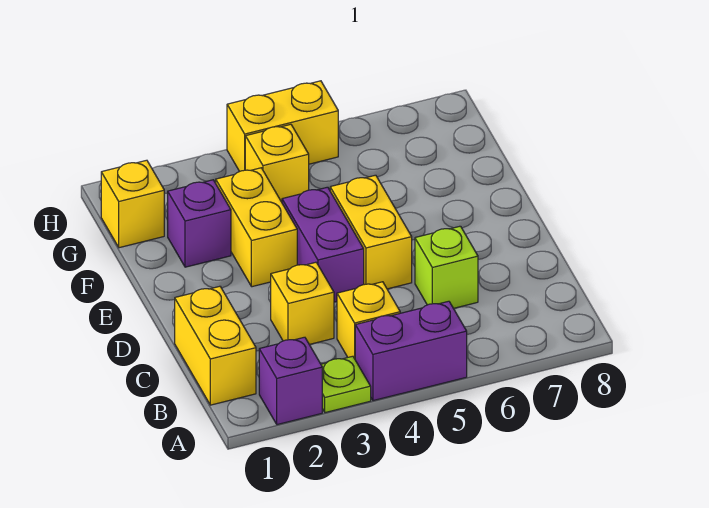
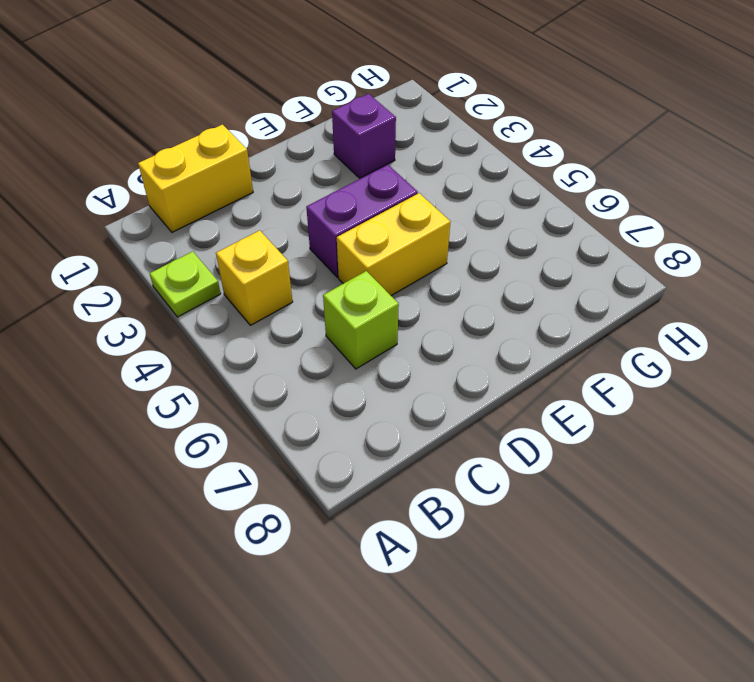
none -> purple 1x1 brick [259,337,322,425]
none -> purple 1x2 brick [355,301,467,401]
none -> yellow 1x1 brick [271,262,334,344]

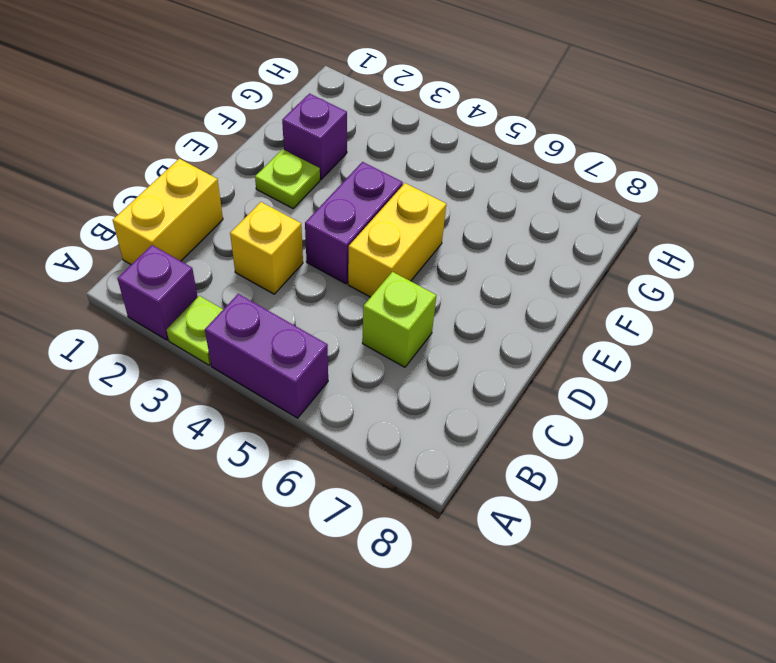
lime 1x1 plate [255,149,320,208] -> none
none -> yellow 1x1 brick [337,282,400,358]
none -> yellow 1x2 brick [216,168,297,287]
none -> yellow 1x1 brick [101,160,164,248]

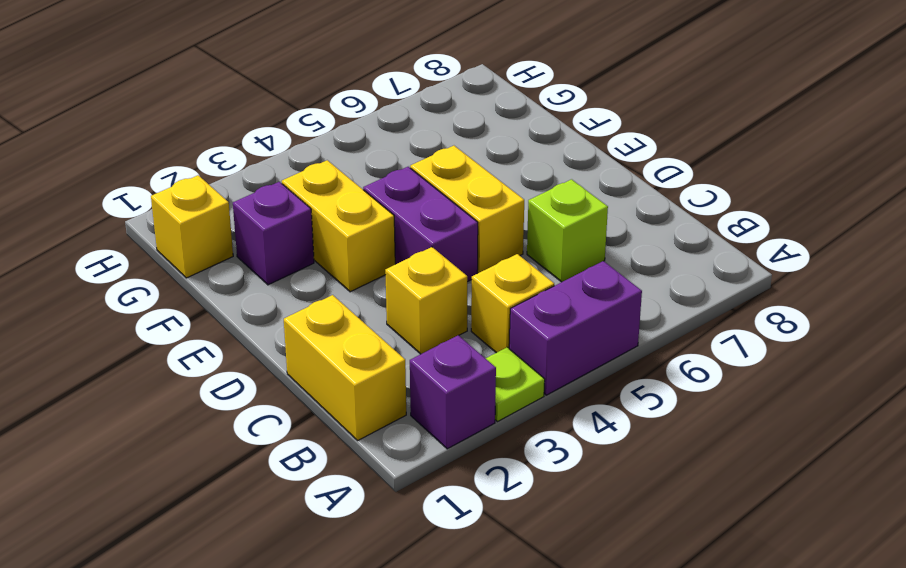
none -> yellow 1x1 brick [245,124,309,202]
none -> yellow 1x2 brick [227,81,338,172]

